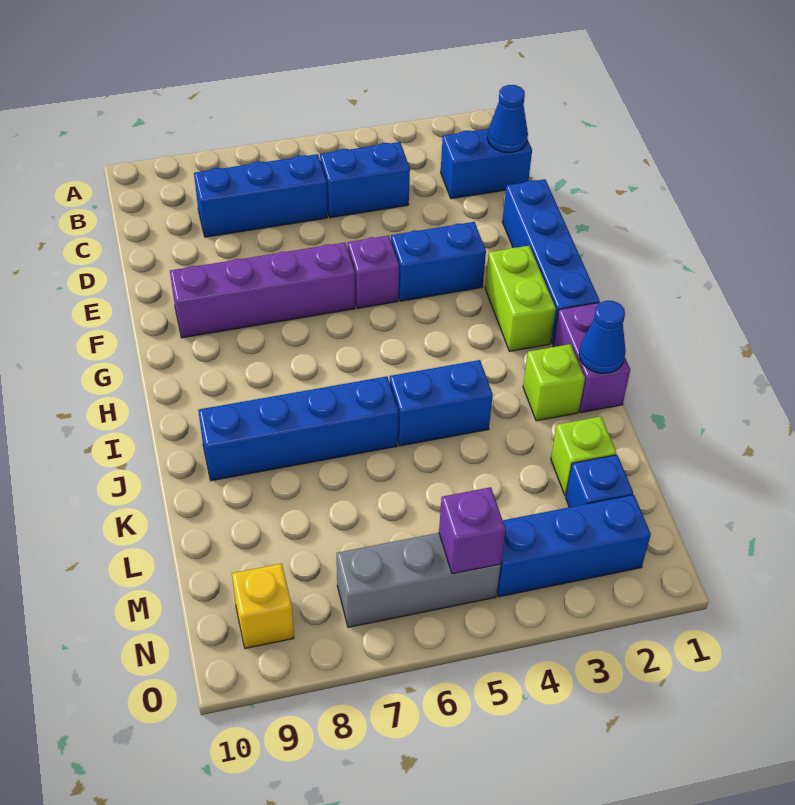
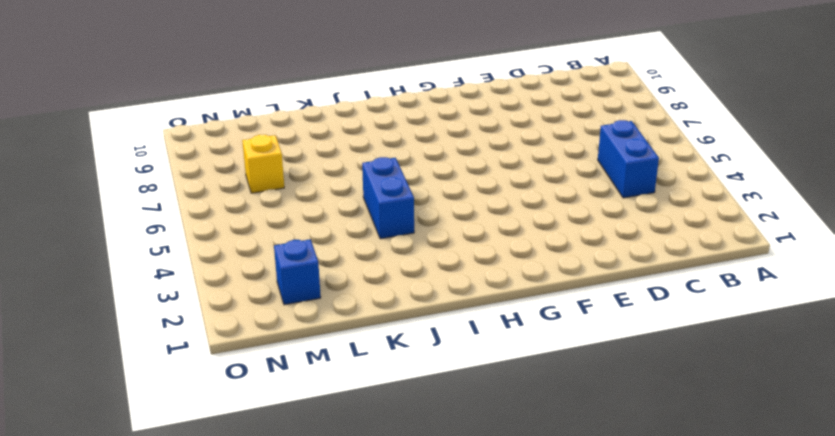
yellow 1x1 brick [242,135,284,193] -> yellow 1x1 brick moved to [232,563,294,648]
none -> blue 1x2 brick [441,129,532,199]
none -> blue 1x3 brick [194,154,327,237]
none -> blue 1x4 brick [503,179,600,344]

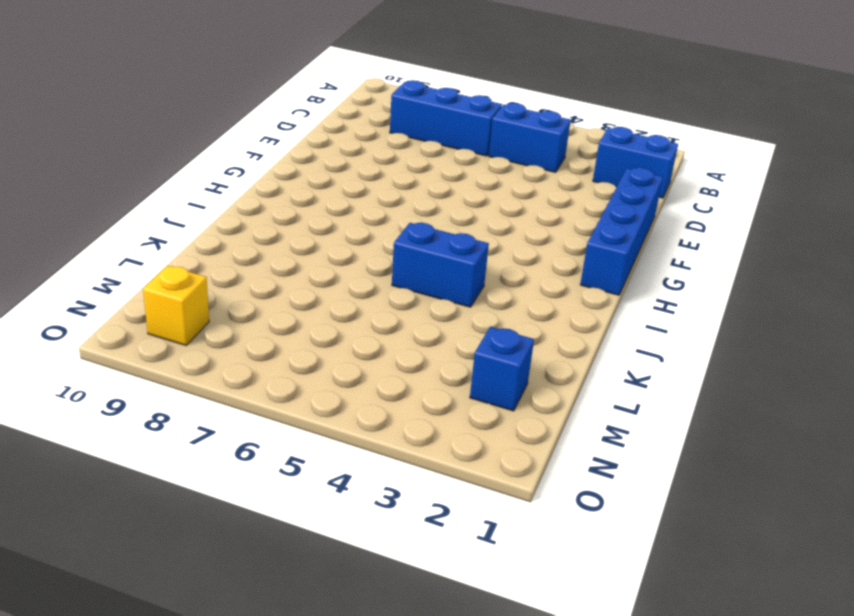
none -> blue 1x2 brick [391,222,486,301]
none -> purple 1x1 brick [348,235,399,308]
none -> purple 1x4 brick [170,243,355,338]

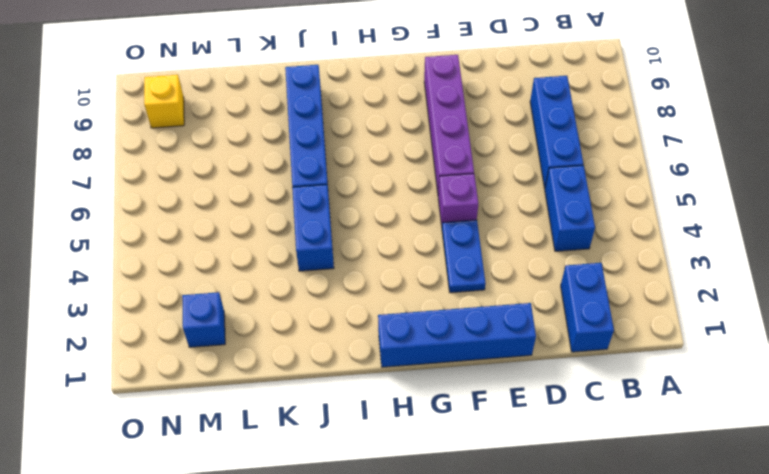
blue 1x2 plate [442,220,486,293] -> blue 1x2 brick [391,222,486,301]
none -> lime 1x2 brick [485,246,556,351]
none -> purple 1x2 brick [553,302,630,413]
none -> lime 1x1 brick [523,344,585,421]

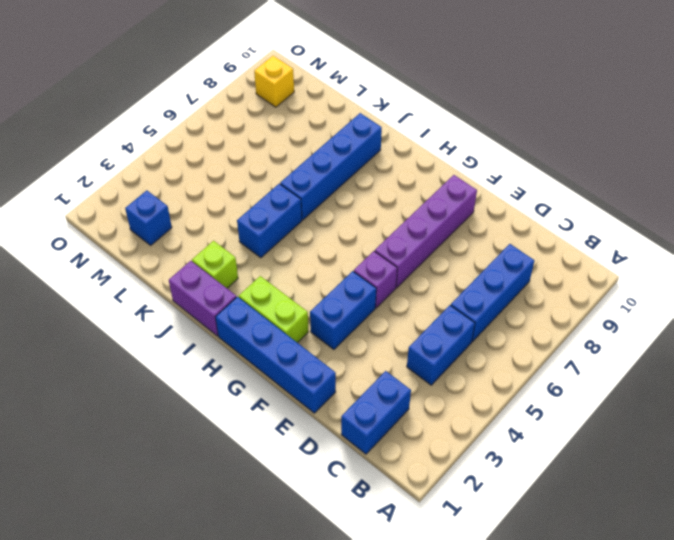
none -> lime 1x1 brick [551,416,616,496]
none -> blue 1x3 brick [497,495,651,597]
none -> grey 1x3 brick [337,533,501,627]

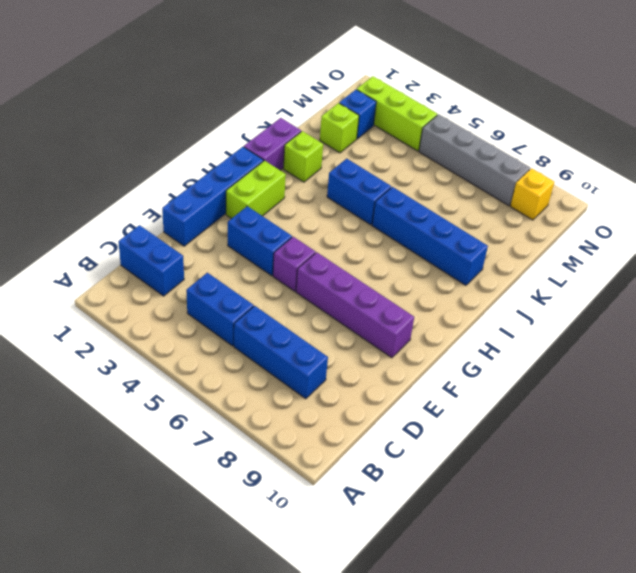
lime 1x3 brick [357,76,437,151] -> blue 1x3 brick [497,495,651,597]
grey 1x4 brick [419,114,530,206] -> grey 1x3 brick [337,533,501,627]
none -> blue 1x1 cone [488,85,528,153]
none -> blue 1x1 cone [579,301,626,373]
none -> purple 1x1 brick [439,487,506,574]

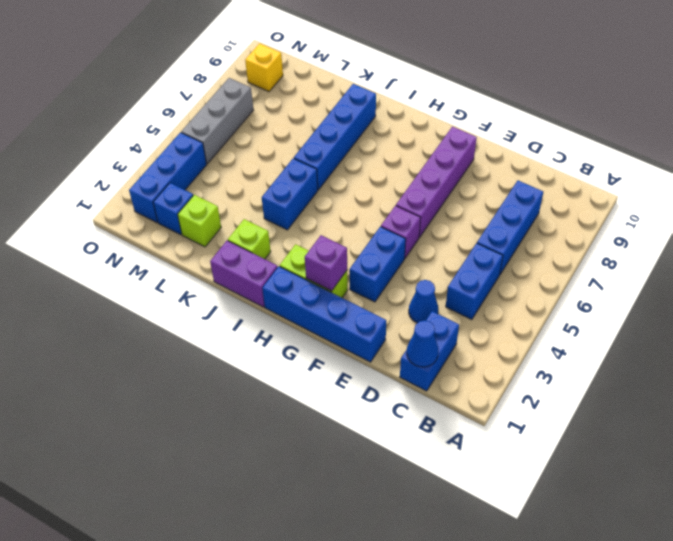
blue 1x1 cone [409,280,438,323] -> blue 1x1 cone moved to [579,301,626,373]
purple 1x1 brick [305,235,347,291] -> purple 1x1 brick moved to [439,487,506,574]

